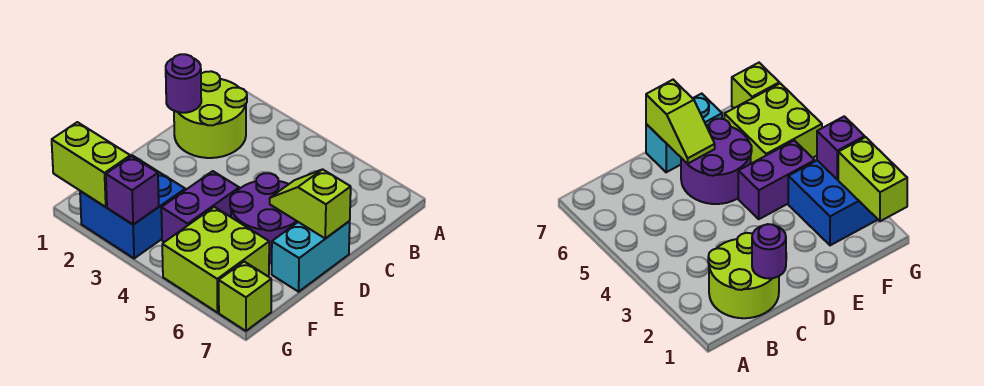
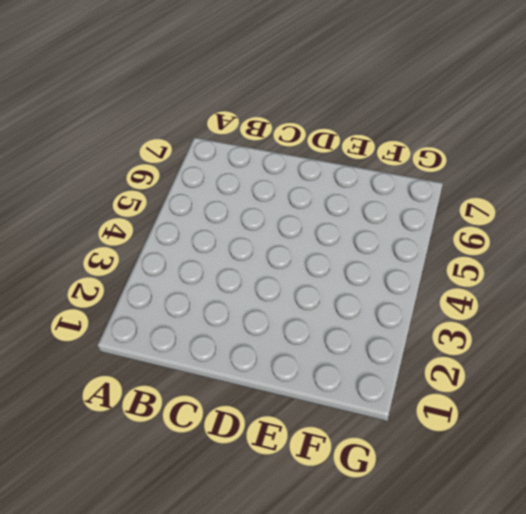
none -> lime 2x2 round brick [174,71,247,158]
none -> purple 2x2 round brick [230,173,298,263]

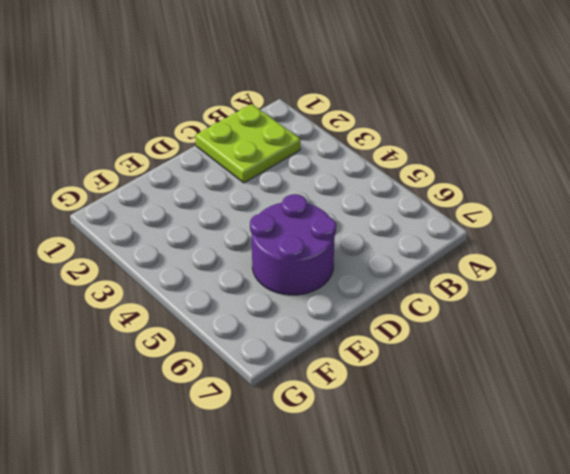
lime 2x2 plate [195,104,300,183] -> lime 2x2 round brick [174,71,247,158]
none -> cyan 1x2 brick [272,221,350,292]
none -> purple 1x2 brick [161,171,239,242]

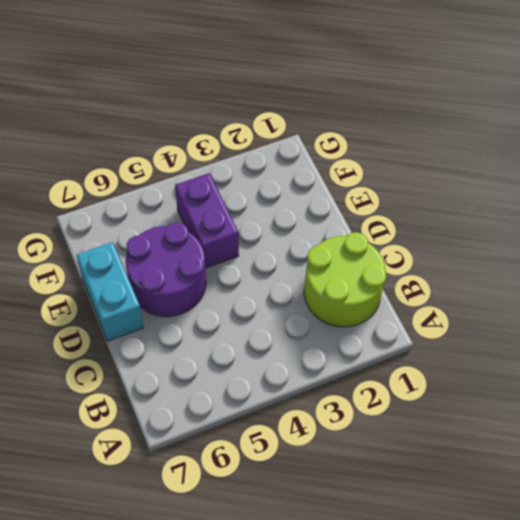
none -> blue 2x2 brick [80,155,185,258]
none -> lime 2x2 brick [162,207,269,313]

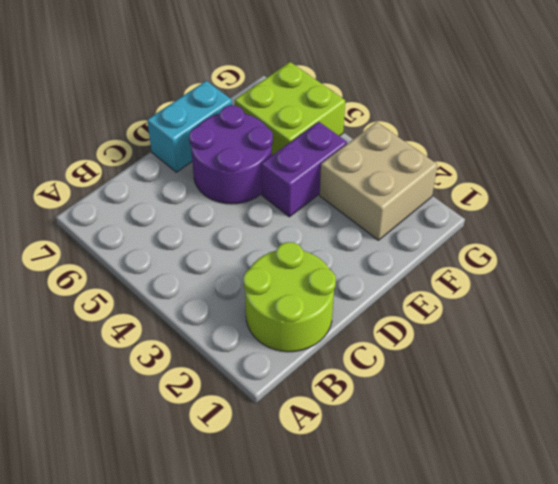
tan 2x2 brick [320,122,437,240] -> blue 2x2 brick [80,155,185,258]
none -> lime 1x1 brick [219,262,271,331]
none -> purple 1x1 round brick [166,54,201,113]

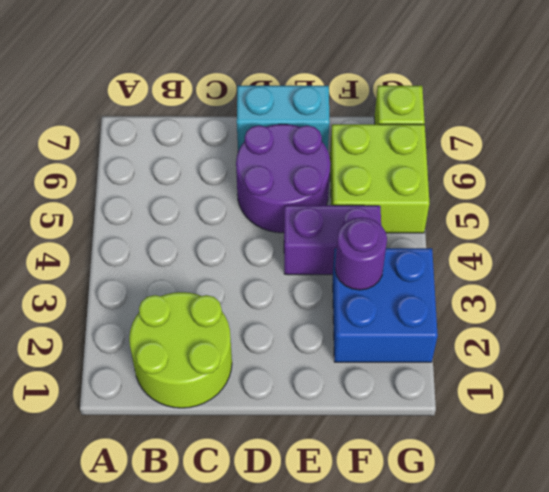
purple 1x1 round brick [335,217,387,290] -> purple 1x1 round brick moved to [166,54,201,113]
none -> lime 1x2 slope [270,169,351,239]
none -> lime 1x2 brick [52,122,130,207]

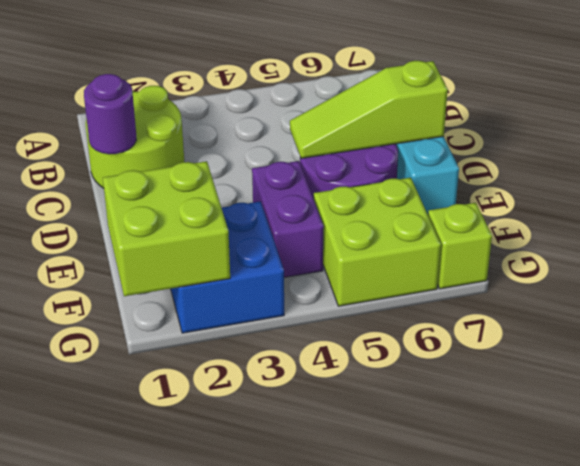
lime 1x3 slope [290,61,448,158] -> lime 1x2 slope [270,169,351,239]
lime 2x2 brick [103,161,230,296] -> lime 1x2 brick [52,122,130,207]
none -> purple 1x1 brick [106,156,159,225]

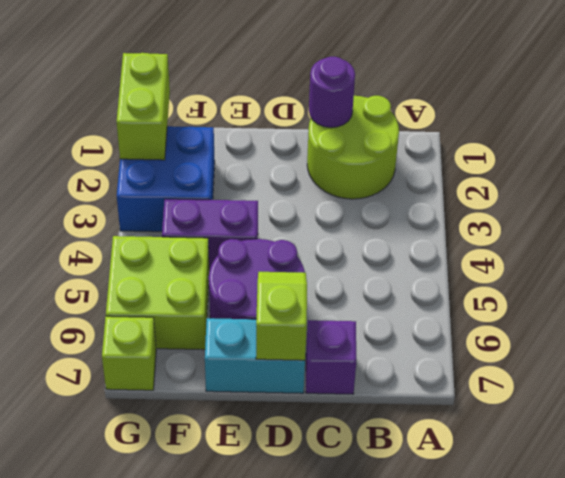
purple 1x1 brick [306,320,356,394] -> purple 1x1 brick moved to [106,156,159,225]

